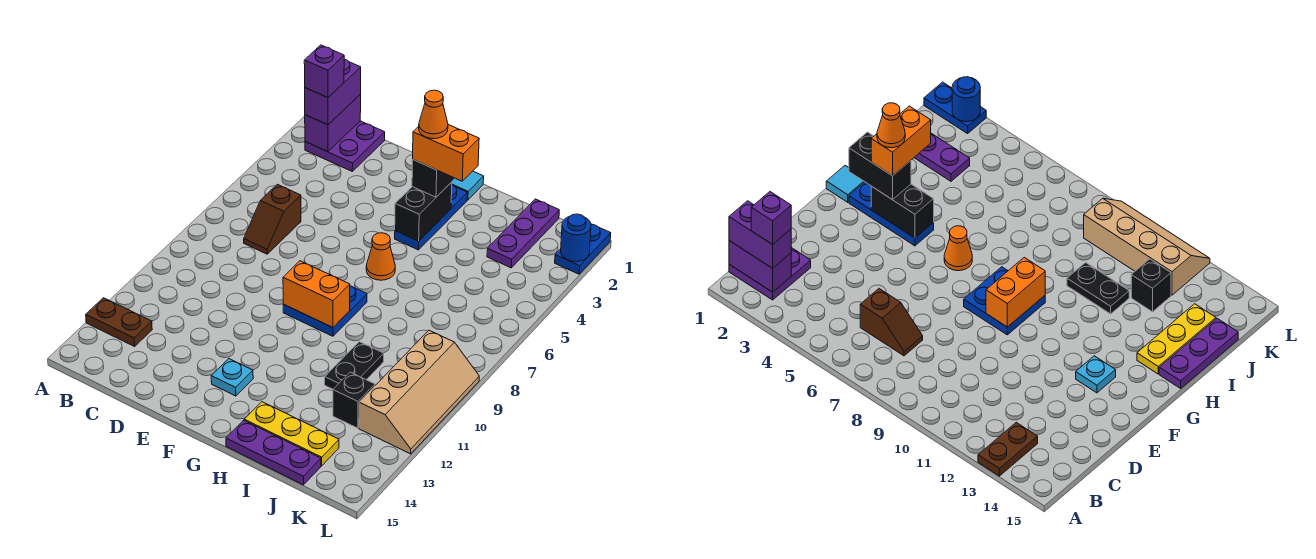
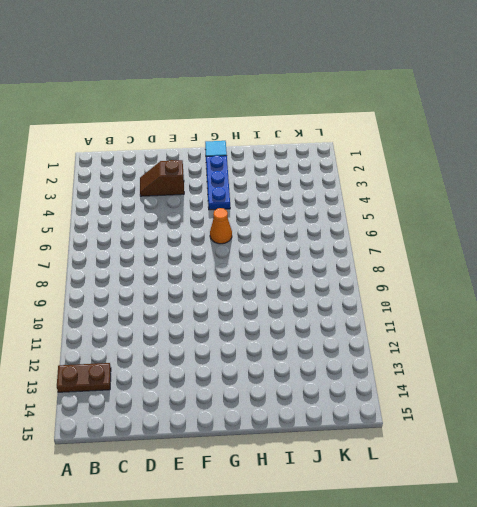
brown 1x2 slope [140,160,184,196] -> brown 1x2 slope turned to [244,184,301,254]
none -> purple 2x2 plate [305,121,385,171]
none -> blue 2x2 plate [283,286,367,336]
none -> cyan 1x1 plate [211,359,253,396]

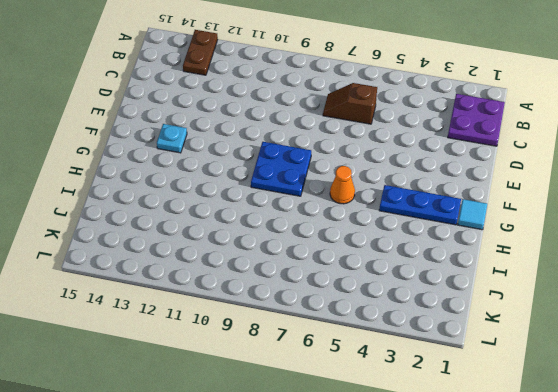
none -> yellow 1x3 plate [244,402,339,466]
none -> purple 1x3 plate [226,420,321,485]
none -> black 1x2 plate [325,342,384,389]

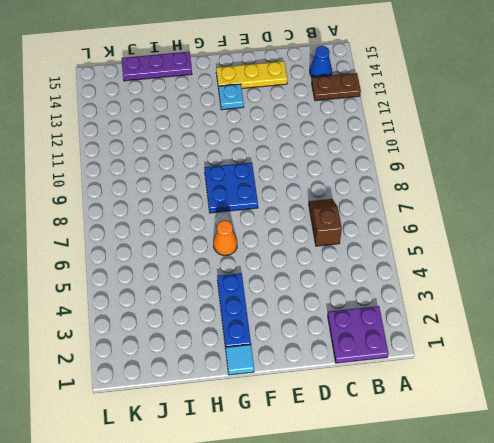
blue 1x1 cone [310,46,332,77] -> none
yellow 1x3 plate [216,61,287,89] -> yellow 1x3 plate moved to [244,402,339,466]
none -> black 1x2 plate [325,342,384,389]
none -> purple 1x3 plate [487,199,559,268]
none -> black 1x1 brick [333,372,375,428]

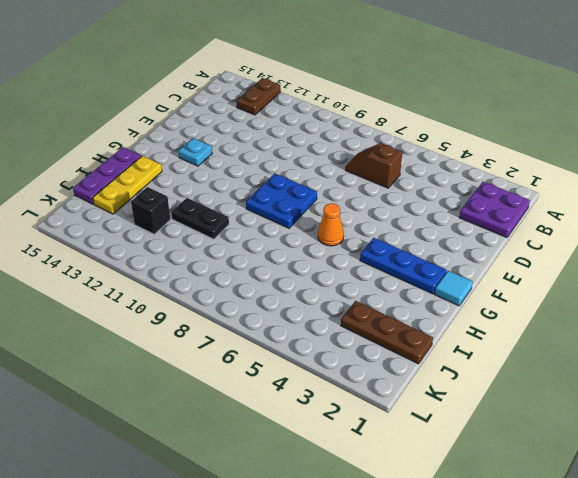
brown 1x3 plate [341,301,433,364] -> purple 1x3 plate [487,199,559,268]
none -> tan 2x4 slope [359,330,479,454]
none -> blue 1x2 plate [555,224,611,274]
none -> purple 1x2 brick [305,94,361,152]

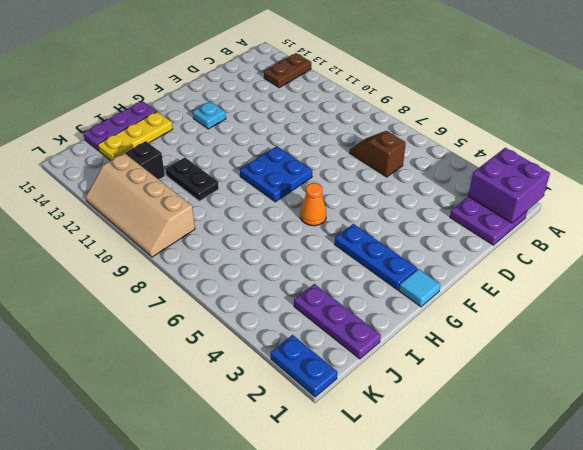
purple 2x2 brick [468,148,550,223] -> purple 1x2 brick [305,94,361,152]
none -> orange 1x2 brick [283,261,350,328]
none -> black 1x2 brick [395,182,452,241]
none -> blue 1x1 round brick [561,214,591,262]

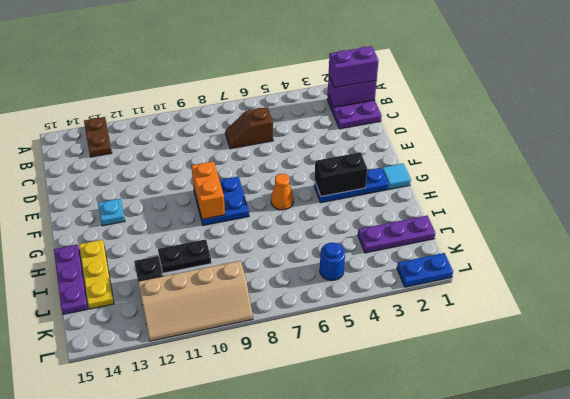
blue 1x1 round brick [320,243,345,281] -> blue 1x1 round brick moved to [561,214,591,262]
none -> black 1x2 brick [412,160,455,197]
none -> purple 1x1 brick [304,45,344,98]
none -> orange 1x2 brick [413,125,479,181]

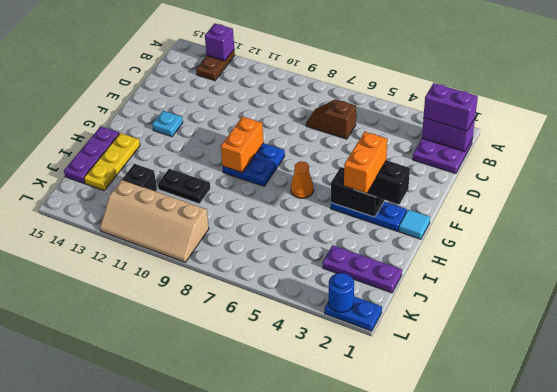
purple 1x1 brick [205,23,234,61] -> purple 1x1 brick moved to [304,45,344,98]
none -> orange 1x1 cone [419,90,448,139]

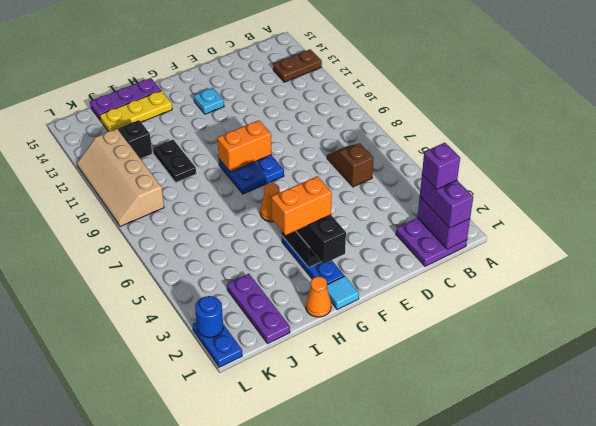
orange 1x1 cone [306,276,331,317] -> orange 1x1 cone moved to [419,90,448,139]

